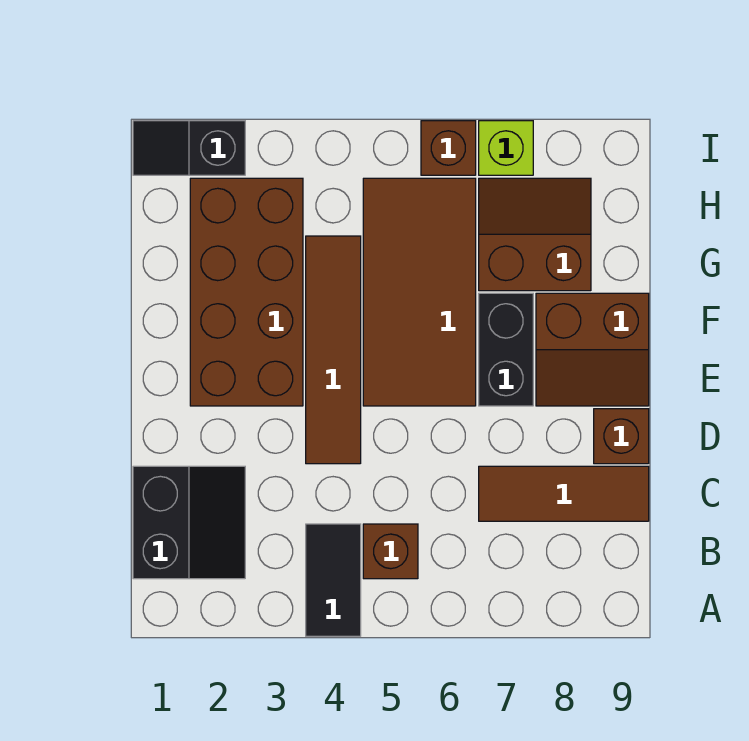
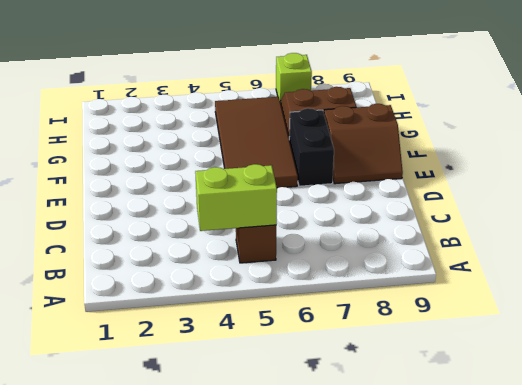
lime 1x2 brick [195,164,277,231] -> none
none -> black 1x2 tile [306,524,361,636]
none -> black 2x2 slope [133,466,245,579]
none -> brown 1x3 tile [479,466,649,521]

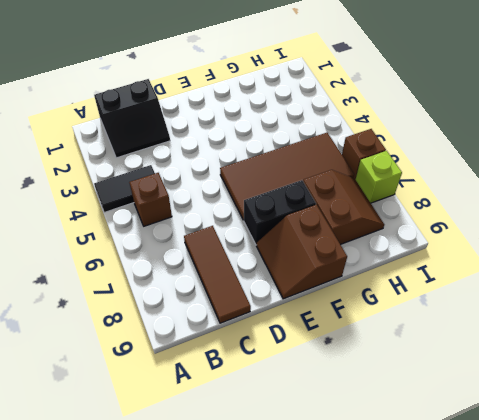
none -> brown 1x4 tile [306,236,361,464]
none -> brown 1x1 brick [594,409,649,464]
none -> brown 2x4 brick [190,178,303,406]

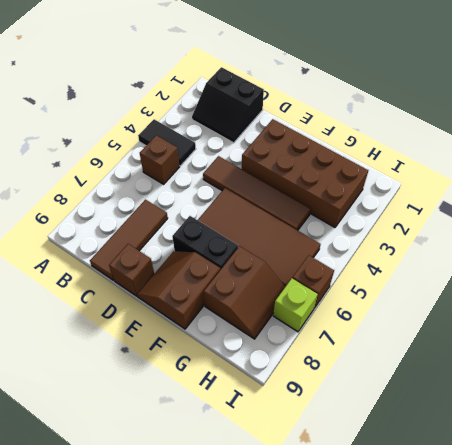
none -> black 1x2 slope [133,121,245,175]

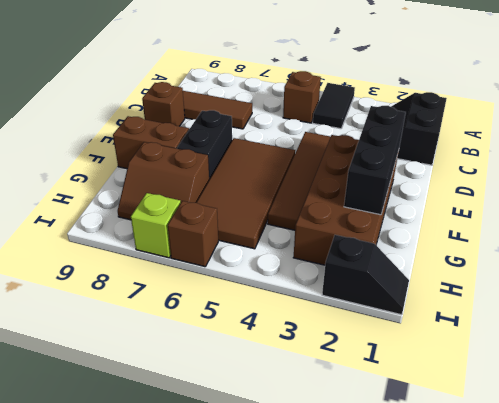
black 1x3 brick [344,106,406,215] -> none

